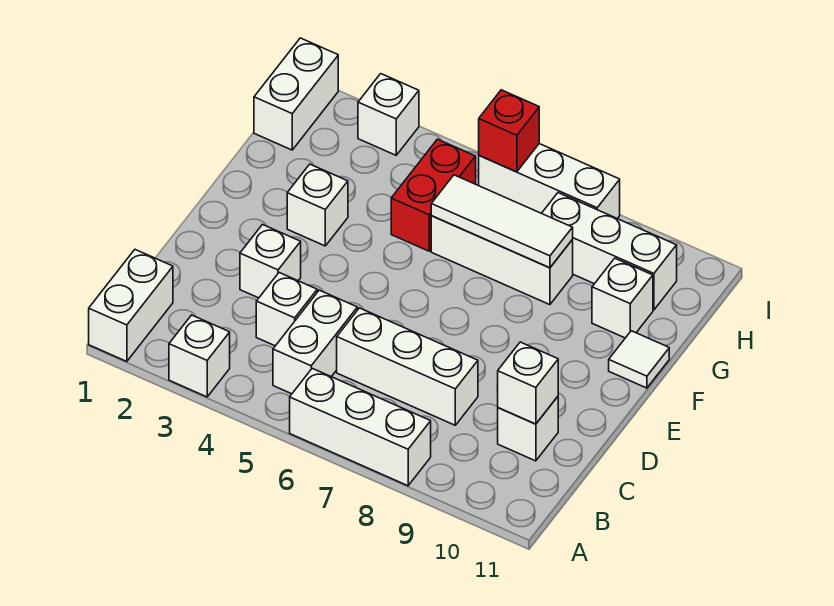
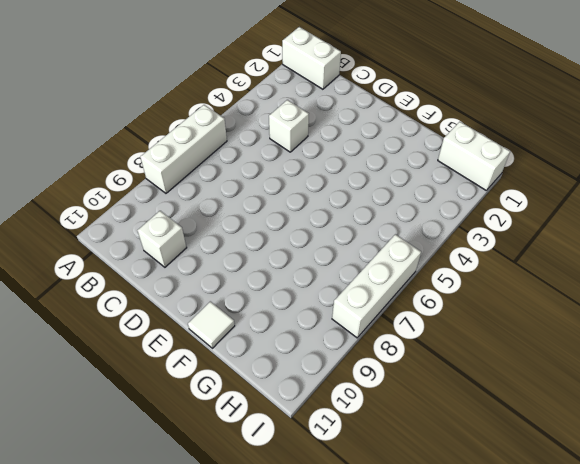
none -> white 1x1 brick [169,315,230,397]
none -> white 1x2 brick [273,290,357,394]
none -> white 1x3 brick [337,308,478,425]

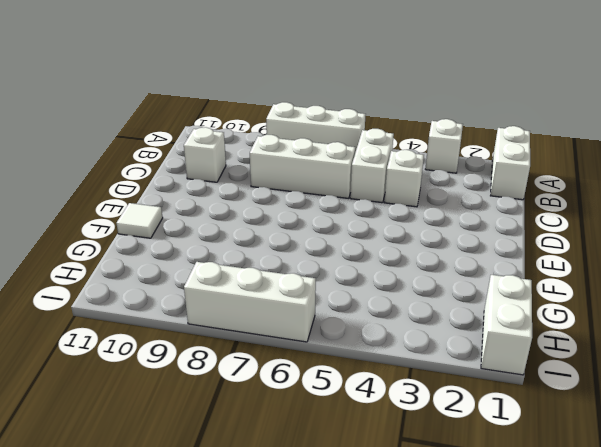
none -> white 1x1 brick [240,225,301,298]
none -> white 1x1 brick [287,164,348,246]
none -> red 1x2 brick [391,139,476,251]

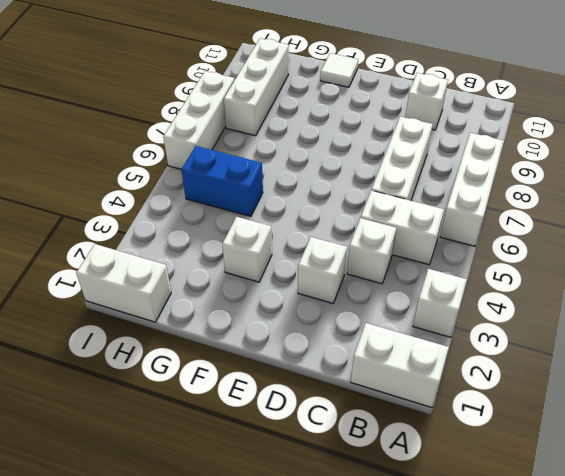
blue 1x2 brick [181,146,263,216] -> red 1x2 brick [391,139,476,251]
none -> white 1x3 brick [431,216,573,305]
none -> white 1x1 brick [592,258,653,338]
none -> white 1x1 brick [358,74,419,155]

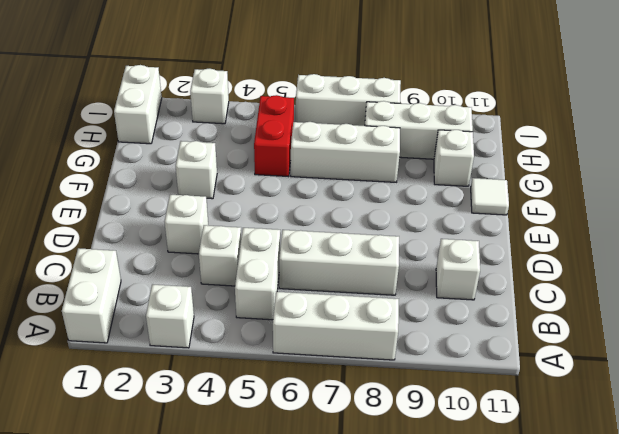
none -> white 1x1 brick [497,342,558,424]
none -> white 1x3 tile [431,175,573,268]
none -> red 1x1 brick [479,90,539,172]

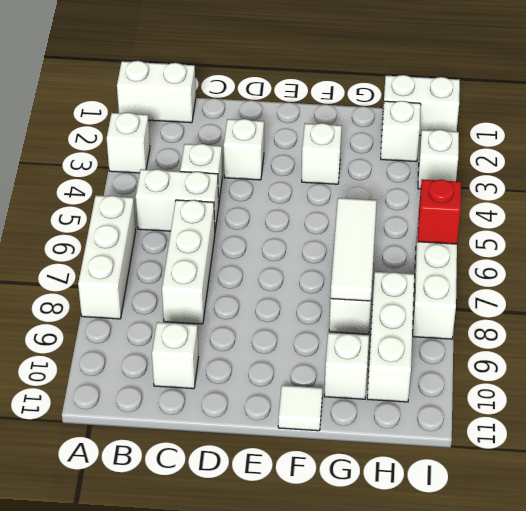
white 1x1 brick [381,101,421,162] -> white 1x1 brick moved to [497,342,558,424]
none -> red 1x2 brick [391,139,476,251]

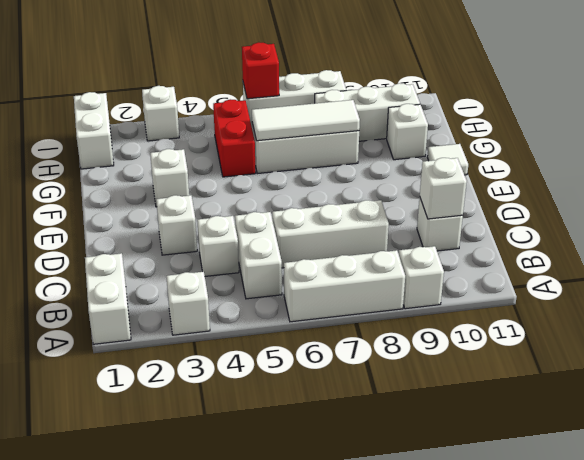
white 1x1 brick [399,246,444,309] -> none

